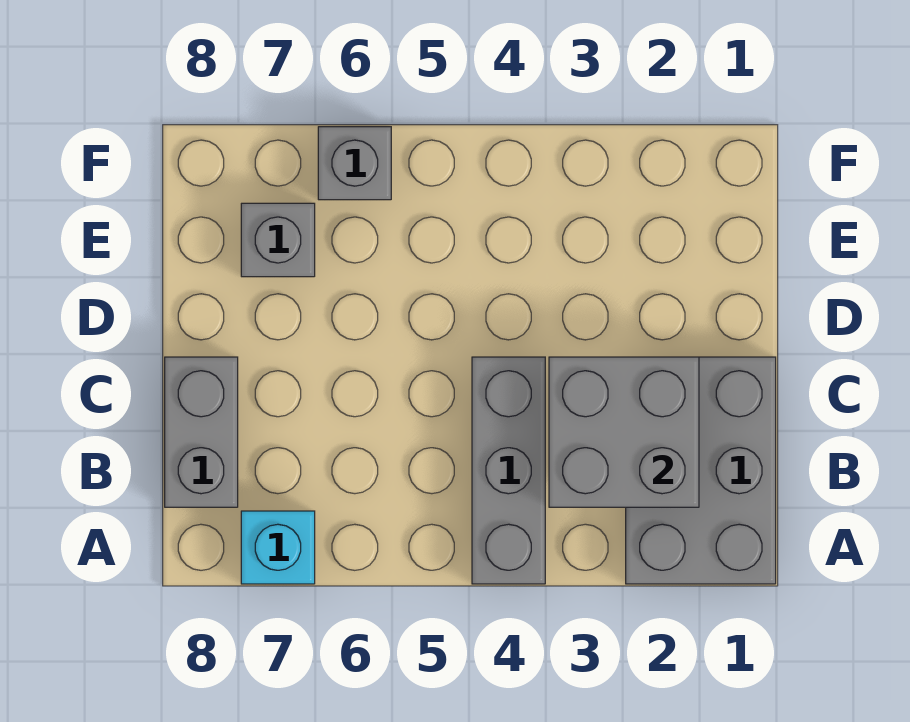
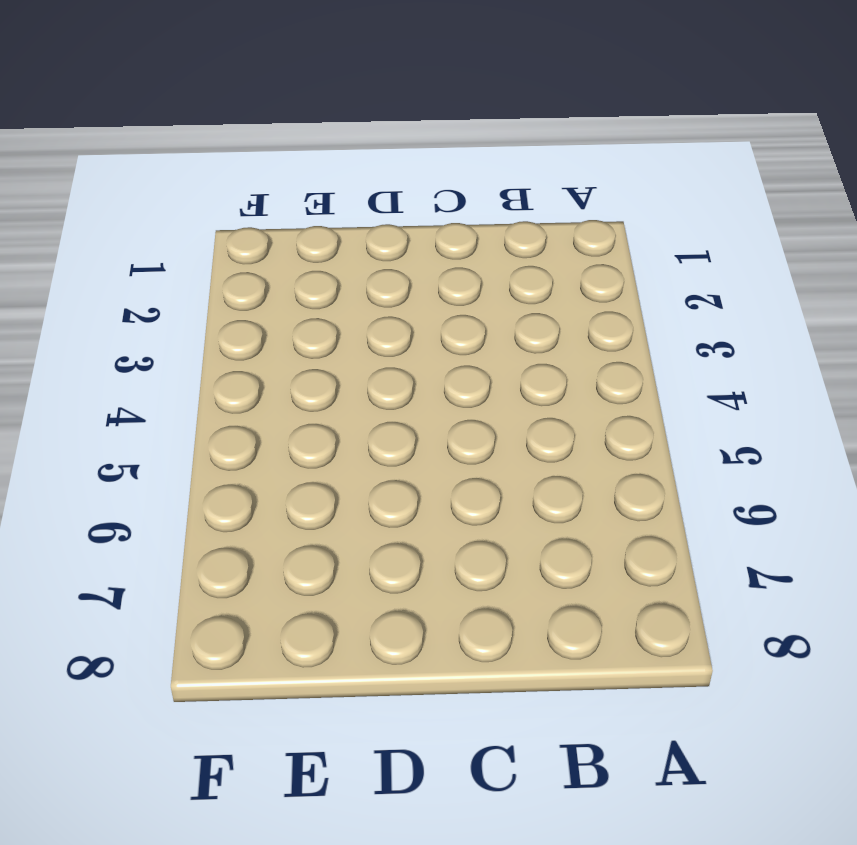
none -> grey 2x3 brick [626,357,776,584]
none -> grey 1x3 brick [472,357,545,584]

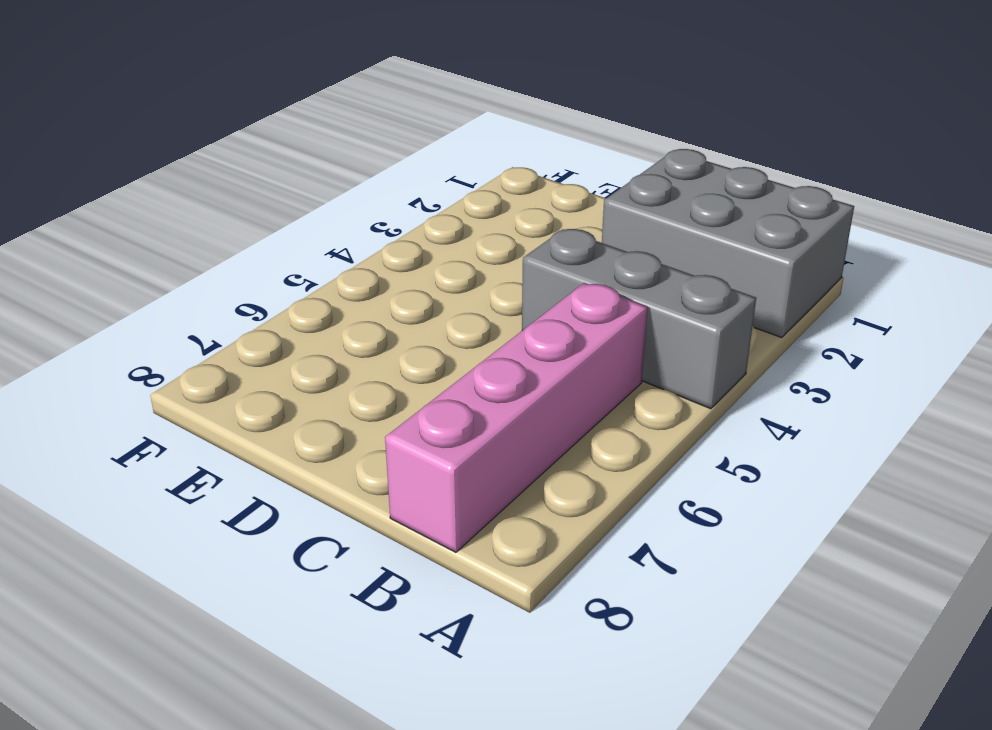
pink 1x4 brick [385,283,648,552] -> grey 1x2 brick [165,357,238,507]
none -> cyan 1x1 brick [241,511,315,584]
none -> grey 1x1 brick [241,203,315,277]

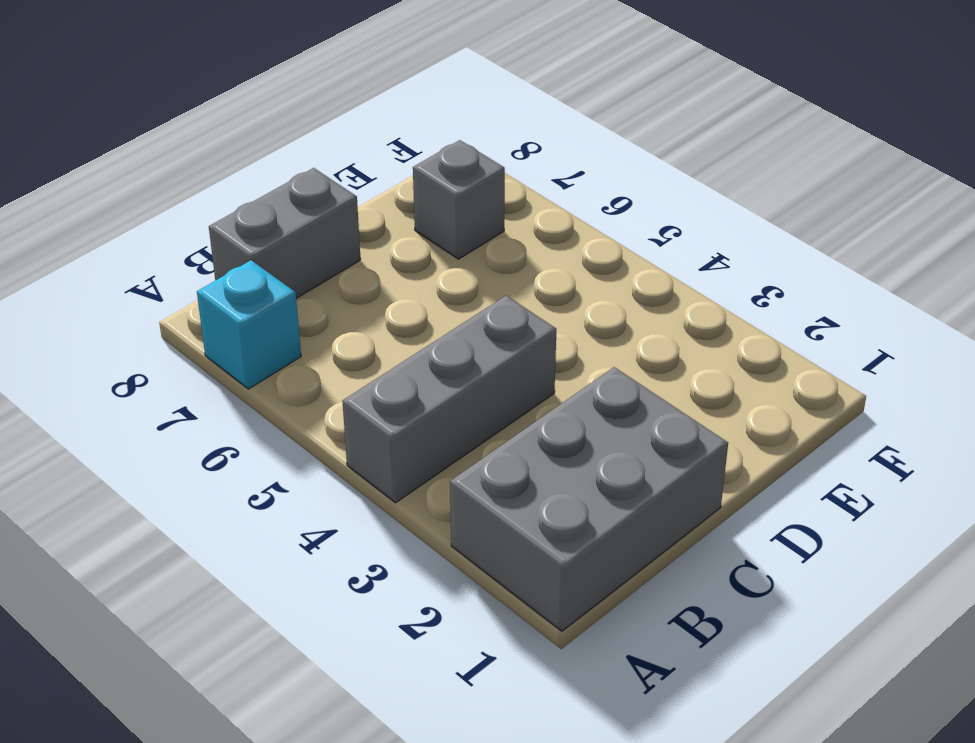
none -> grey 1x1 brick [318,127,391,200]
none -> grey 2x2 brick [549,357,699,507]

